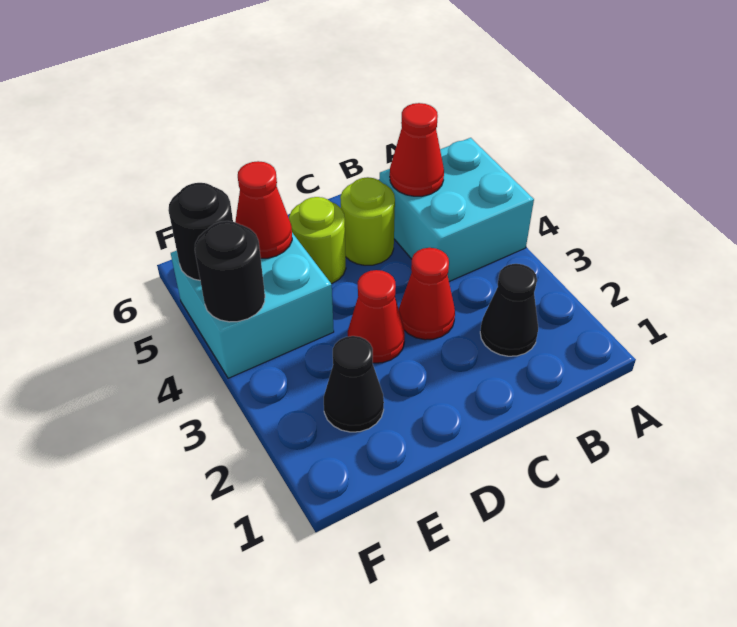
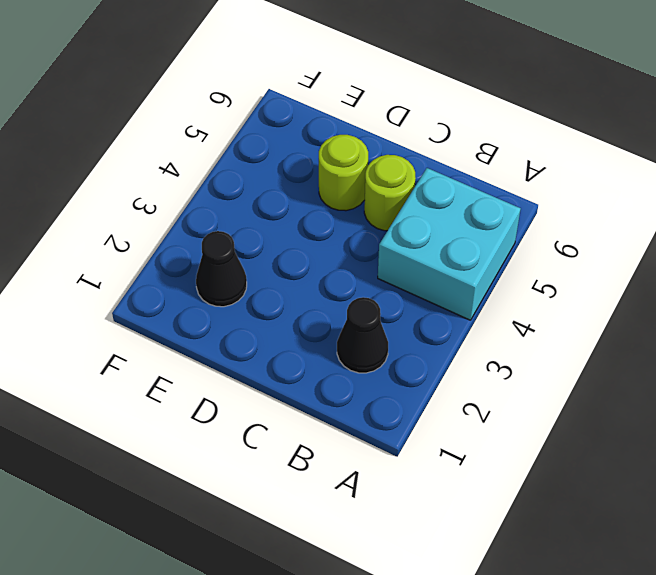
none -> red 1x1 cone [399,248,455,340]
none -> red 1x1 cone [348,270,405,363]
none -> cyan 2x2 brick [171,233,334,378]

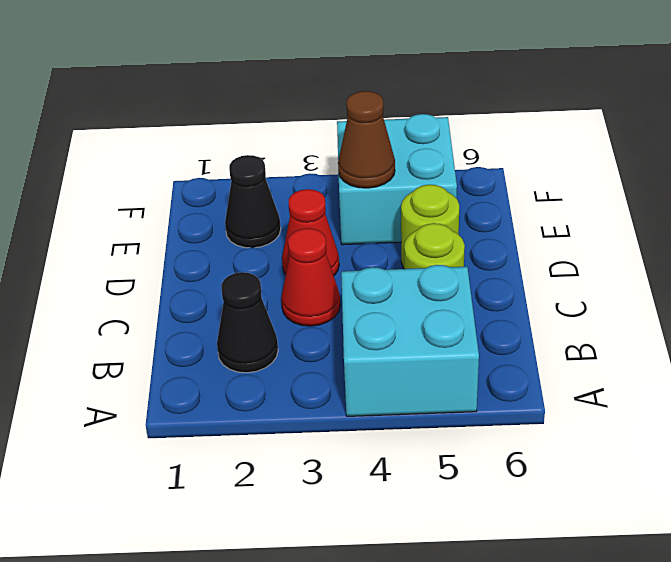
brown 1x1 cone [338,91,395,188] -> none
none -> red 1x1 cone [390,103,444,196]
none -> red 1x1 cone [235,161,292,258]
none -> black 1x1 round brick [195,221,265,322]

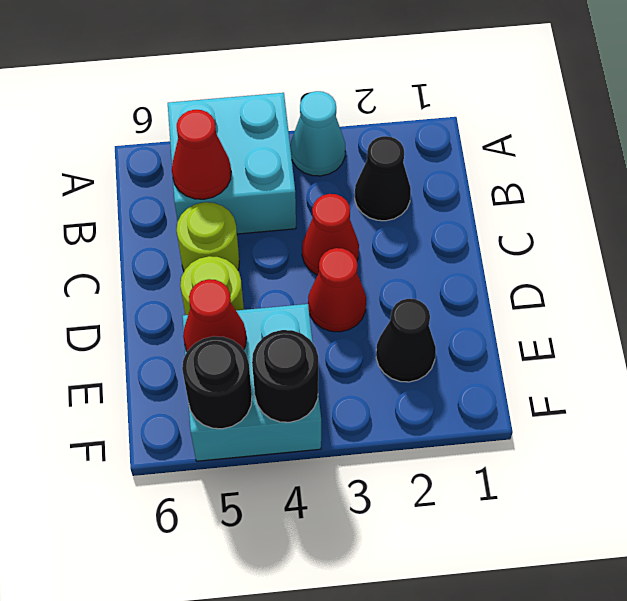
cyan 1x1 cone [290,91,345,176] -> none

